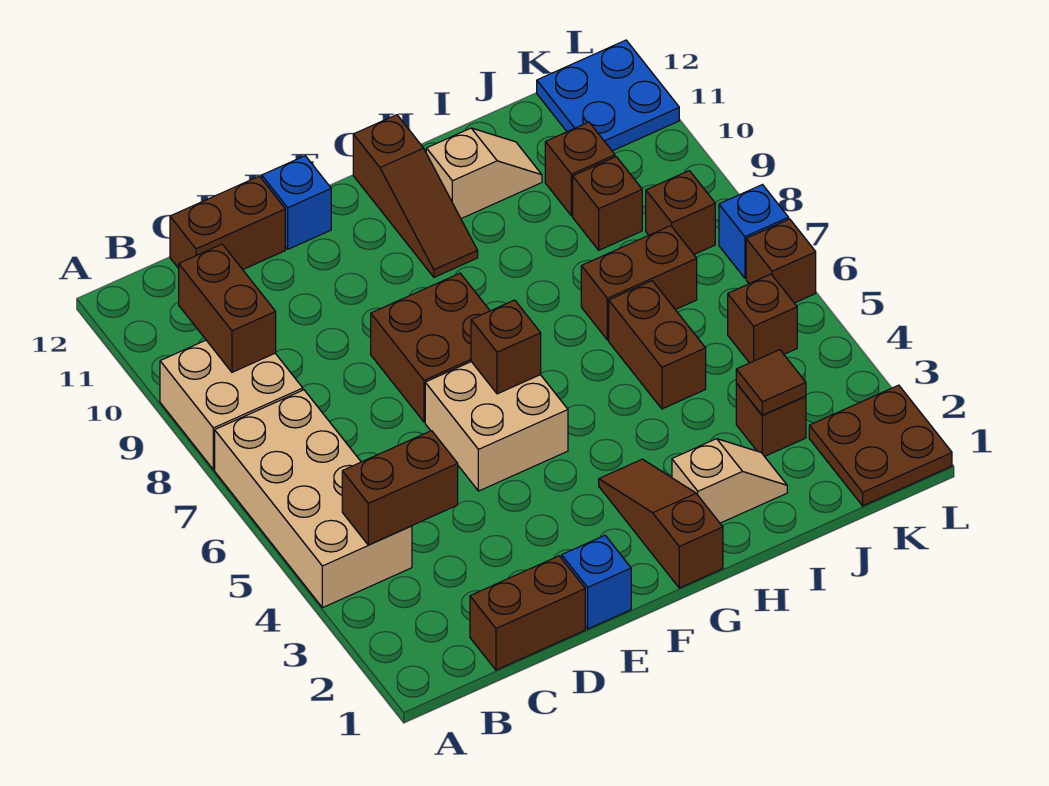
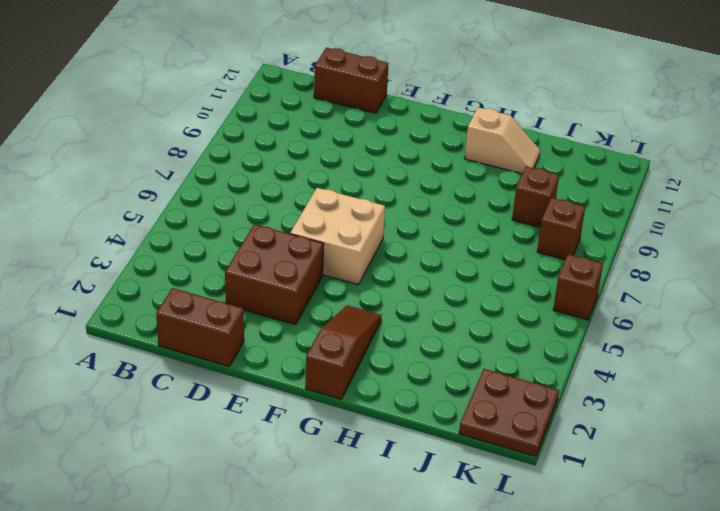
brown 2x2 brick [225,224,324,325] -> brown 2x2 brick moved to [371,273,490,422]
none -> tan 2x4 brick [215,390,412,608]
none -> tan 2x2 brick [160,340,303,470]
none -> blue 1x1 brick [562,536,631,629]

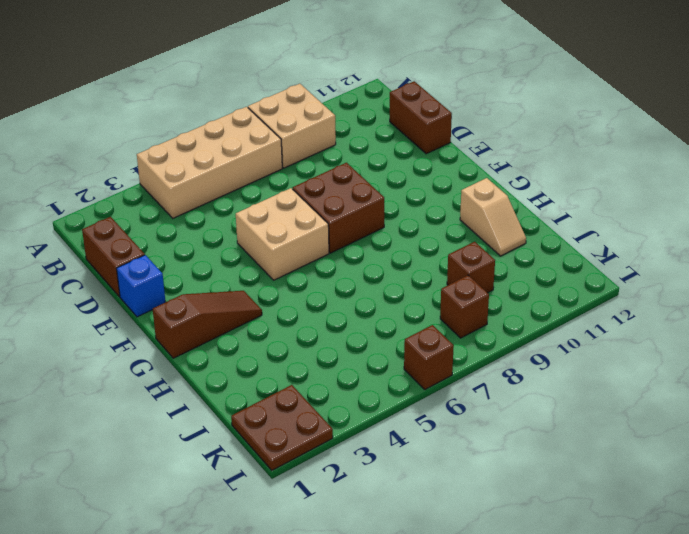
none -> blue 1x1 brick [262,156,331,249]
none -> brown 1x3 slope [353,115,478,277]
none -> tan 1x2 slope [672,439,787,523]

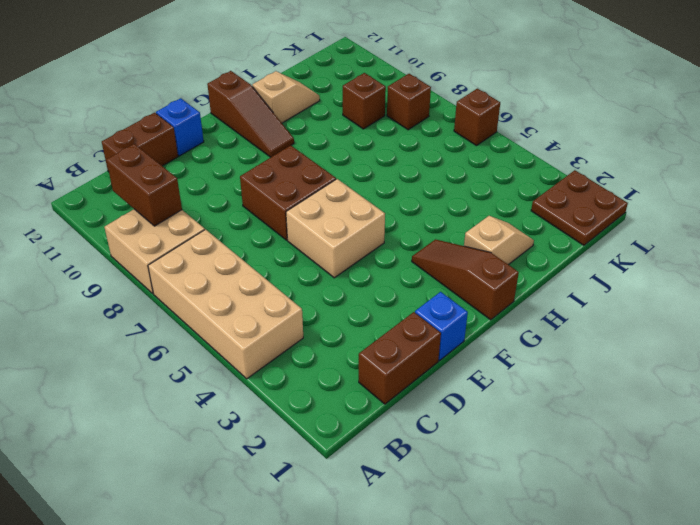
none -> brown 1x2 brick [609,281,706,409]
none -> brown 1x2 brick [581,226,697,340]
none -> brown 1x1 brick [736,383,806,456]

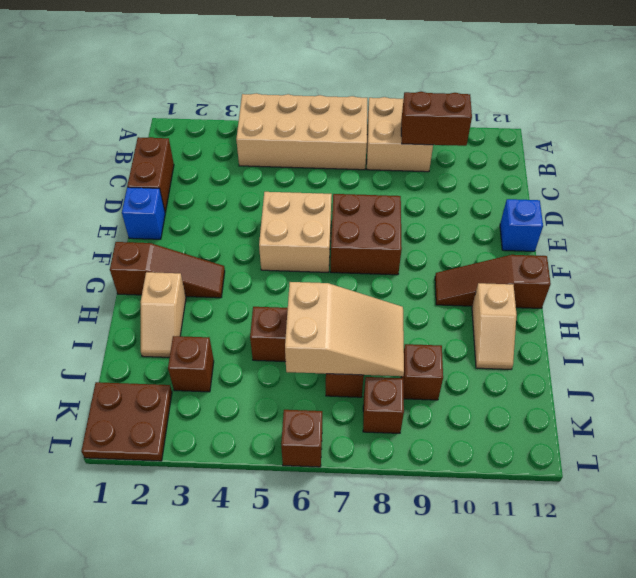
tan 2x3 slope [285,282,404,376] -> none
none -> brown 1x2 brick [170,176,285,270]
none -> brown 1x1 brick [545,122,615,216]
none -> brown 1x1 brick [728,274,797,363]

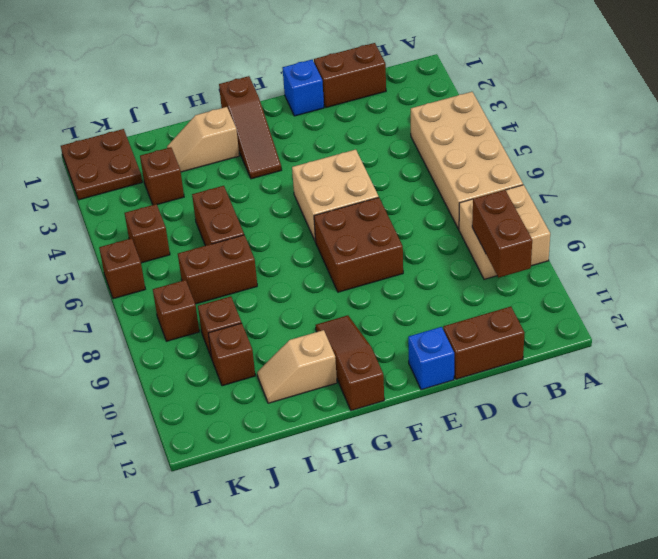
none -> blue 2x2 plate [537,40,679,151]
none -> blue 1x1 brick [719,185,789,278]
none -> brown 1x2 brick [342,431,458,545]

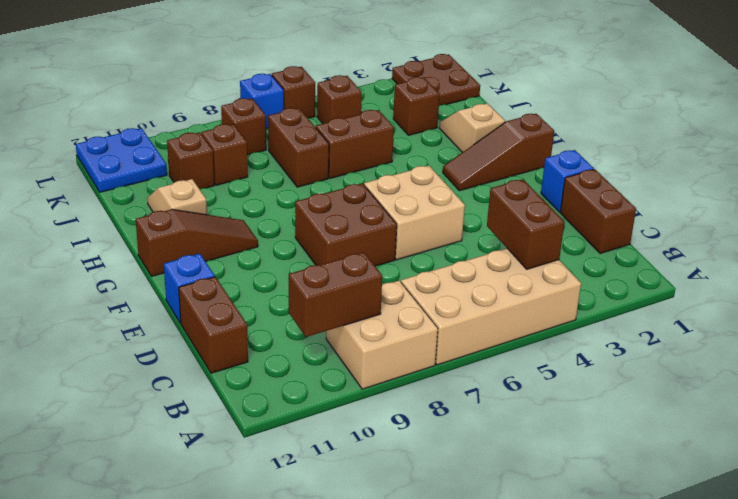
none -> brown 1x1 brick [471,300,541,394]
none -> brown 1x1 tile [736,350,806,415]

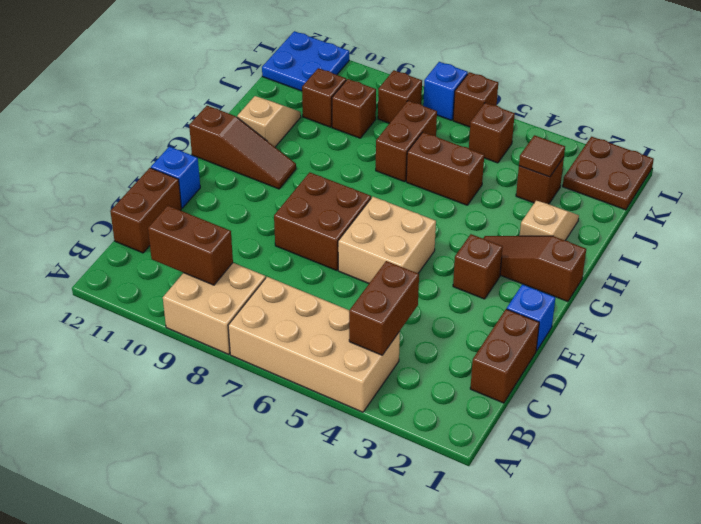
brown 1x1 brick [453,234,503,299] -> brown 1x1 brick moved to [471,300,541,394]

